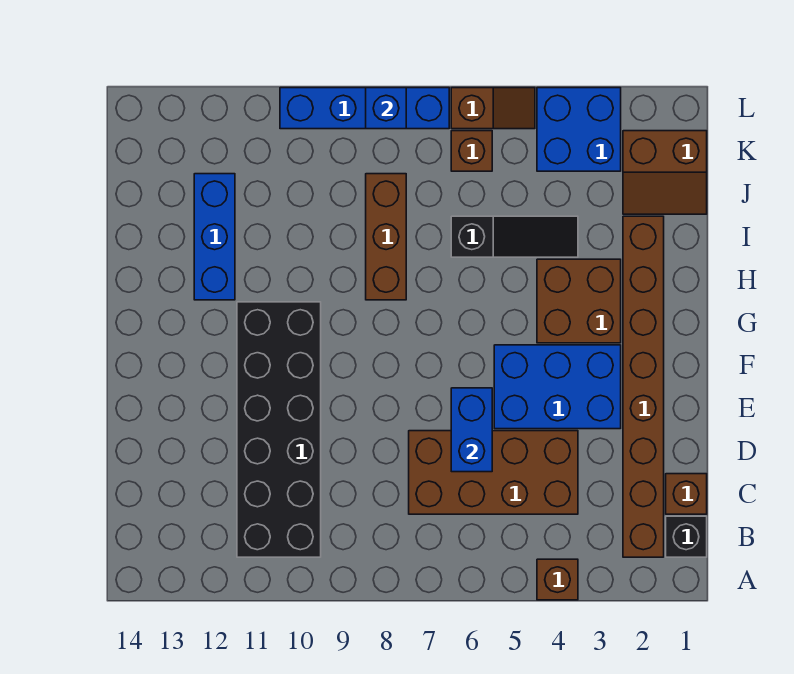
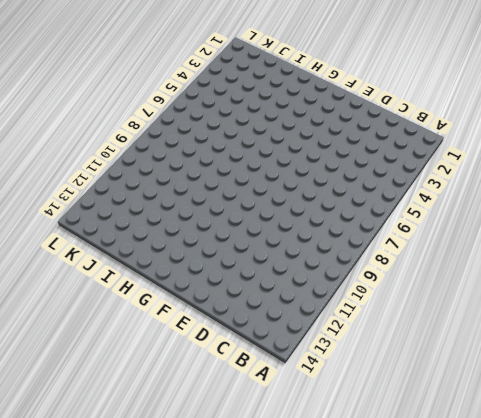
none -> brown 1x1 brick [537,559,578,600]
none -> black 1x1 brick [666,516,707,557]
none -> brown 1x8 brick [623,216,664,557]

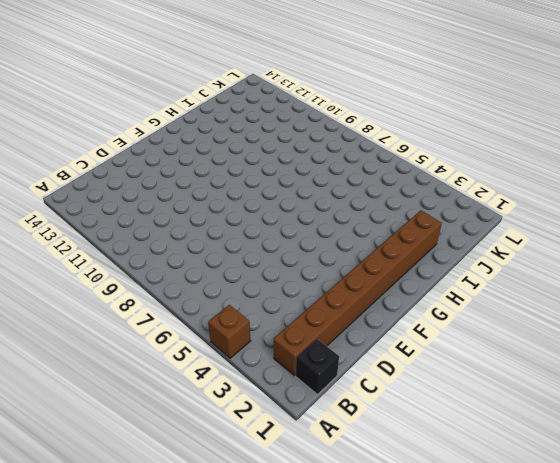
none -> black 2x6 brick [237,302,321,557]
none -> brown 1x1 brick [666,474,707,514]
none -> brown 2x4 brick [409,431,578,514]

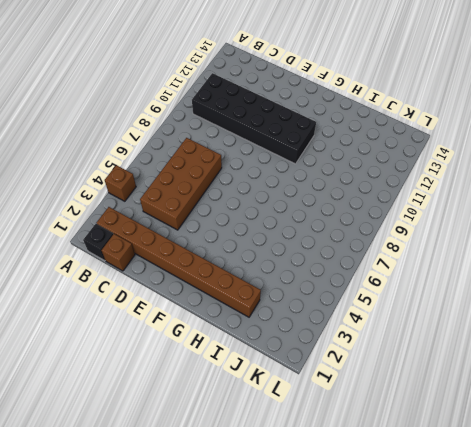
none -> blue 2x3 brick [494,345,621,429]
none -> brown 2x2 brick [537,259,621,343]
none -> brown 1x3 brick [366,174,406,300]

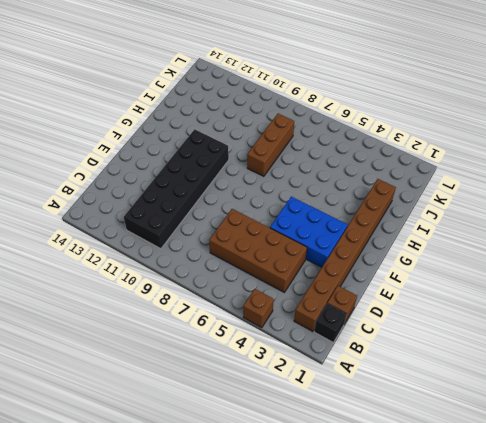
none -> brown 2x2 brick [537,259,621,343]
none -> blue 1x3 brick [194,174,235,300]
none -> black 1x3 slope [451,216,578,257]

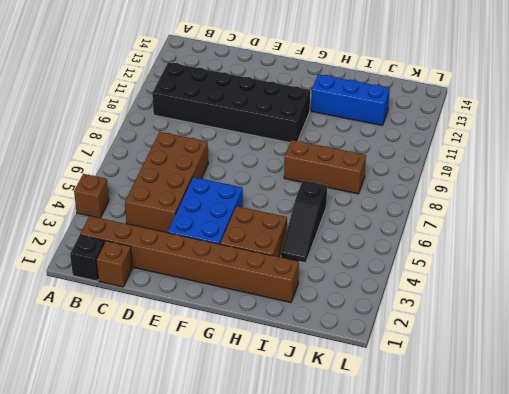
none -> brown 2x2 slope [623,131,707,214]
none -> blue 2x2 brick [537,88,621,171]
none -> brown 1x1 brick [451,131,492,171]

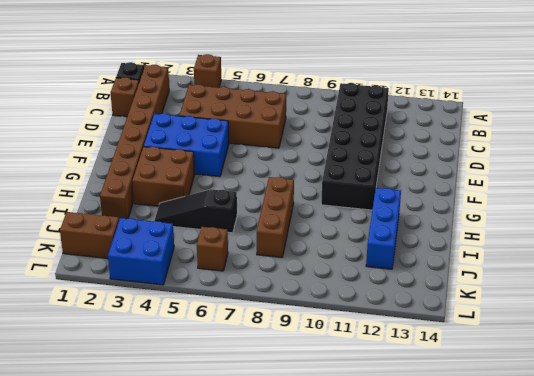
none -> brown 1x2 slope [451,88,535,129]
none -> blue 1x4 brick [280,88,449,129]
none -> blue 1x2 brick [451,388,492,472]

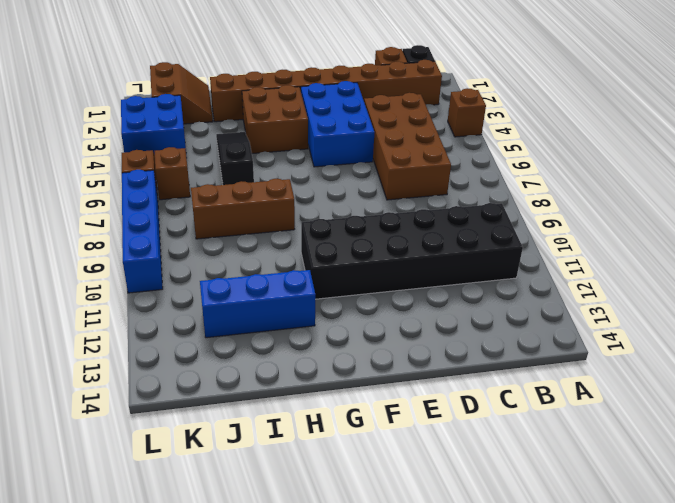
none -> blue 1x2 brick [451,388,492,472]
none -> blue 1x1 brick [366,88,406,129]

